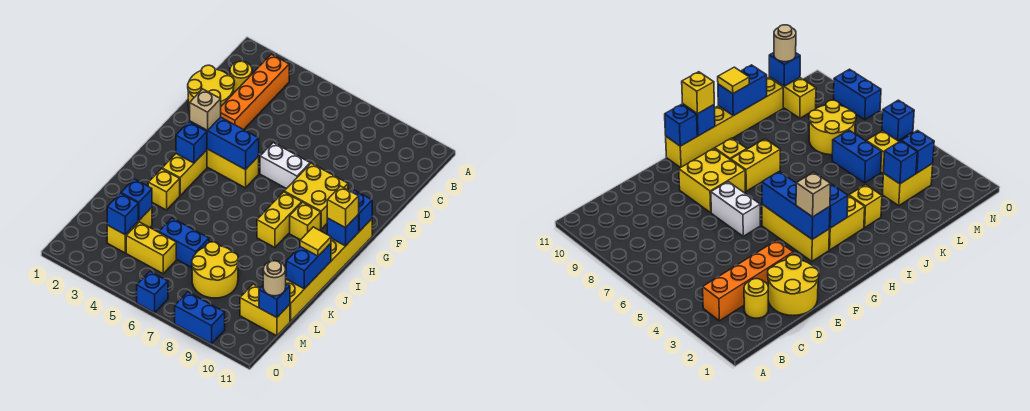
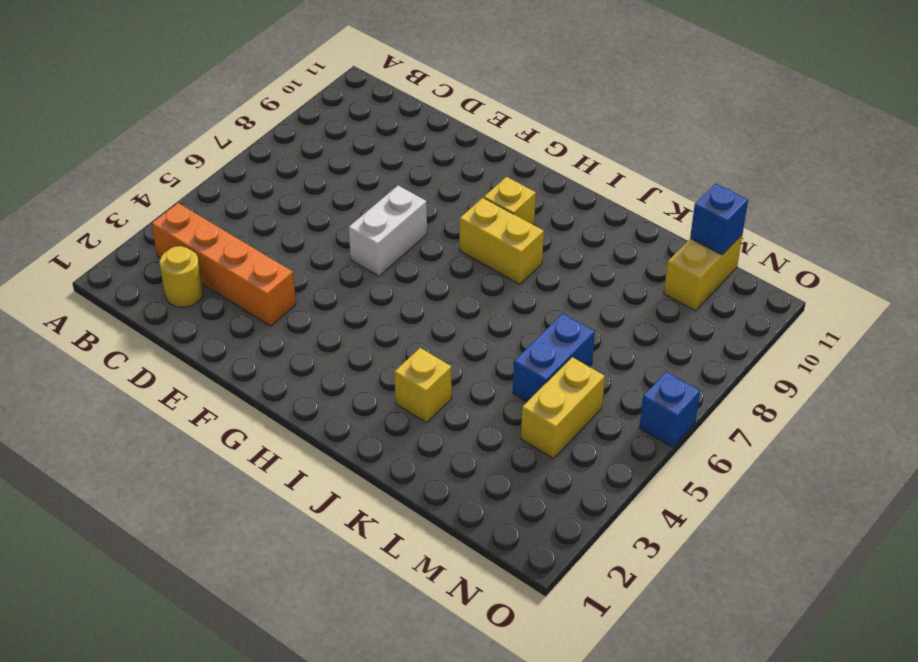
none -> yellow 2x2 round brick [188,65,234,110]
none -> yellow 2x2 brick [284,163,348,229]
none -> yellow 1x3 brick [207,149,259,188]
none -> yellow 1x6 brick [286,219,372,321]

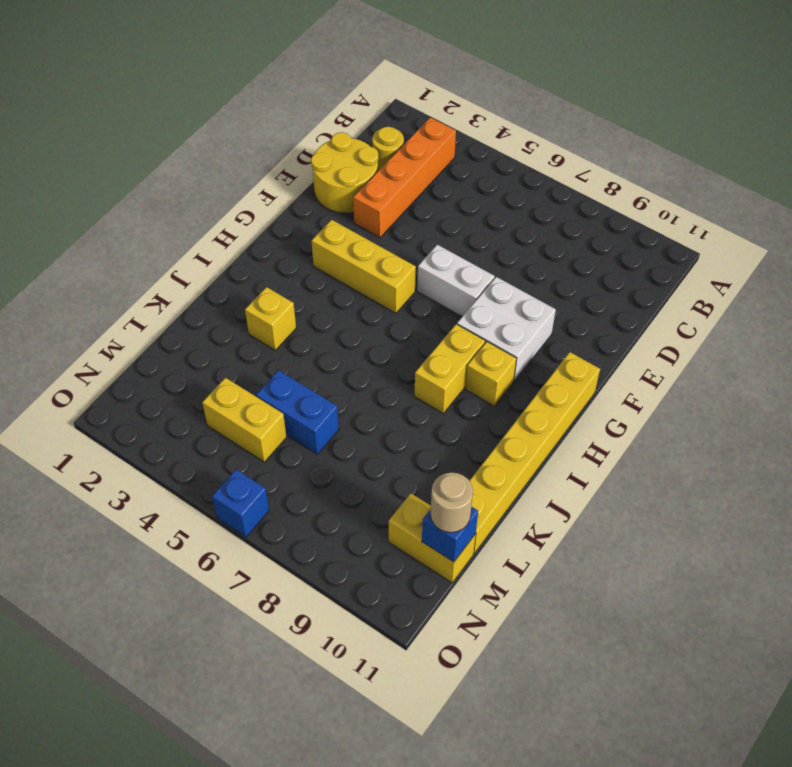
white 2x2 brick [457,277,556,381] -> yellow 2x2 brick [284,163,348,229]
none -> yellow 1x2 brick [162,150,207,196]
none -> yellow 1x2 brick [107,208,152,253]
none -> yellow 2x2 round brick [192,242,238,298]
none -> blue 1x2 brick [175,292,225,344]

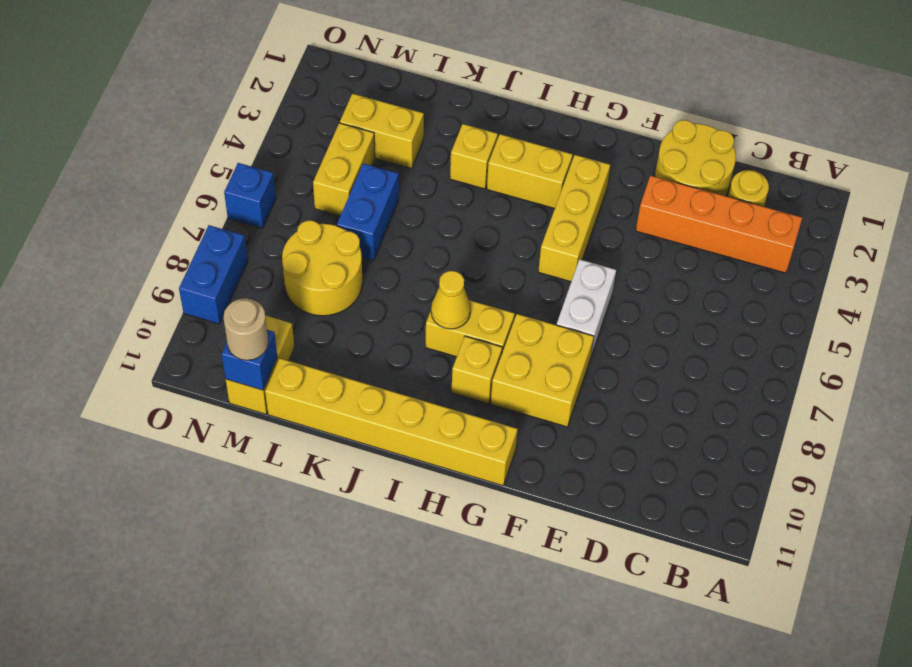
yellow 1x1 cone [431,271,471,329] -> none
none -> blue 1x3 brick [190,117,259,170]
none -> blue 1x1 brick [352,190,372,231]
none -> blue 1x1 brick [176,122,207,163]
none -> blue 1x1 brick [327,215,359,246]

